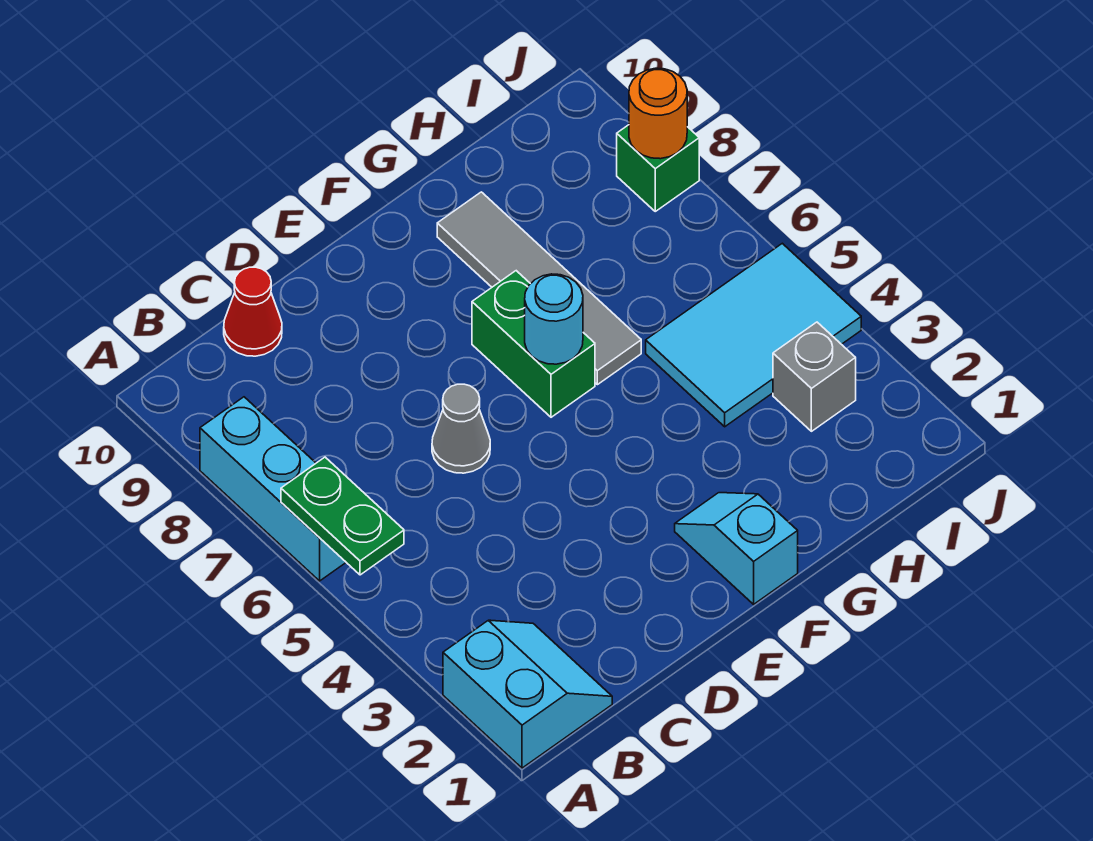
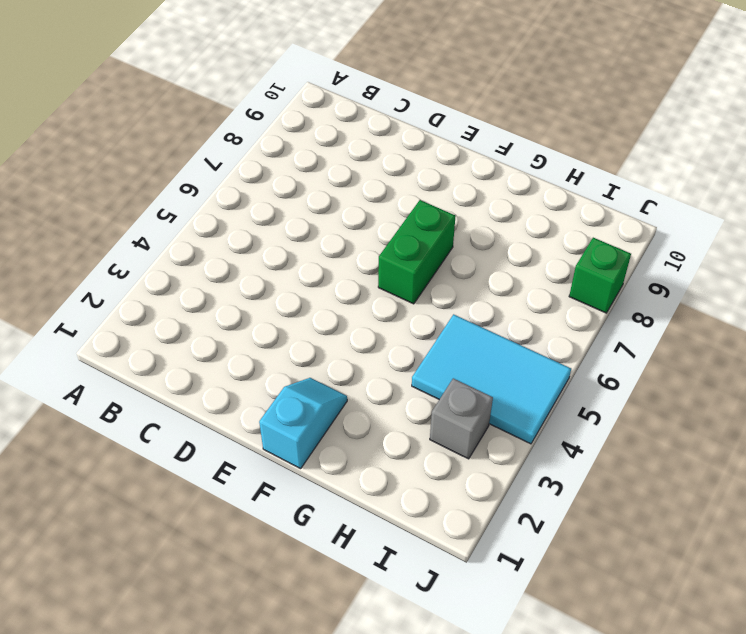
none -> cyan 2x2 slope [443,620,612,768]
none -> cyan 1x3 brick [200,397,346,581]
none -> red 1x1 cone [224,267,282,356]

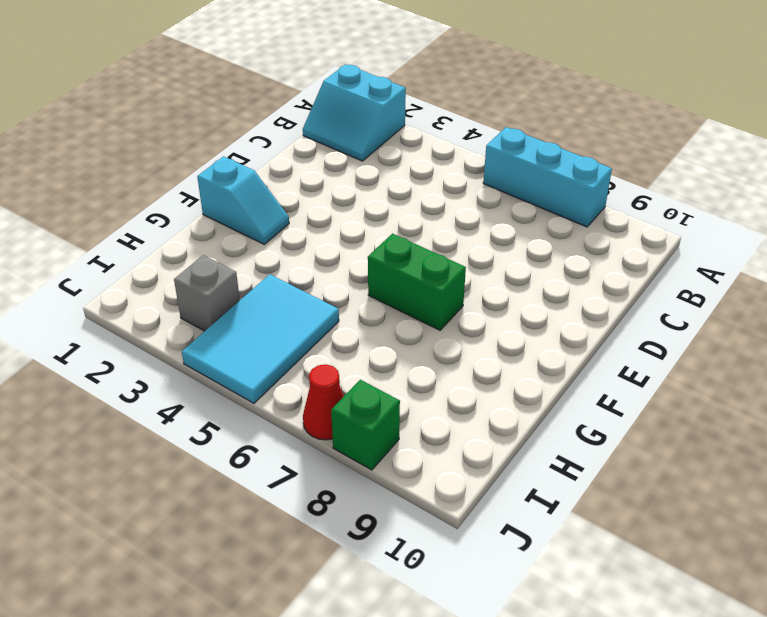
red 1x1 cone [303,364,344,440] -> red 1x1 cone moved to [224,267,282,356]
none -> grey 1x1 cone [432,384,490,473]
none -> grey 1x4 tile [437,192,641,385]
none -> green 1x2 plate [281,457,404,575]

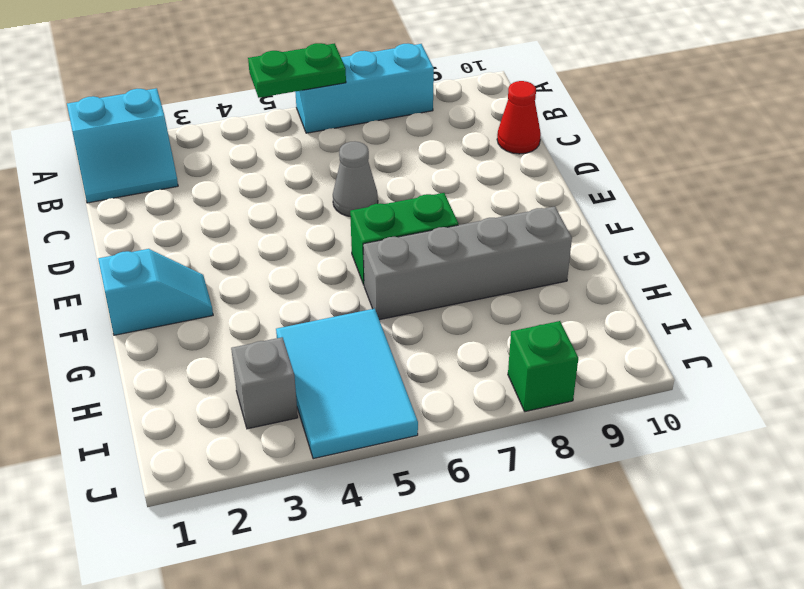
grey 1x4 brick [363,207,572,320] -> grey 1x4 tile [437,192,641,385]
none -> cyan 1x1 round brick [525,274,583,364]
none -> orange 1x1 round brick [629,68,687,159]

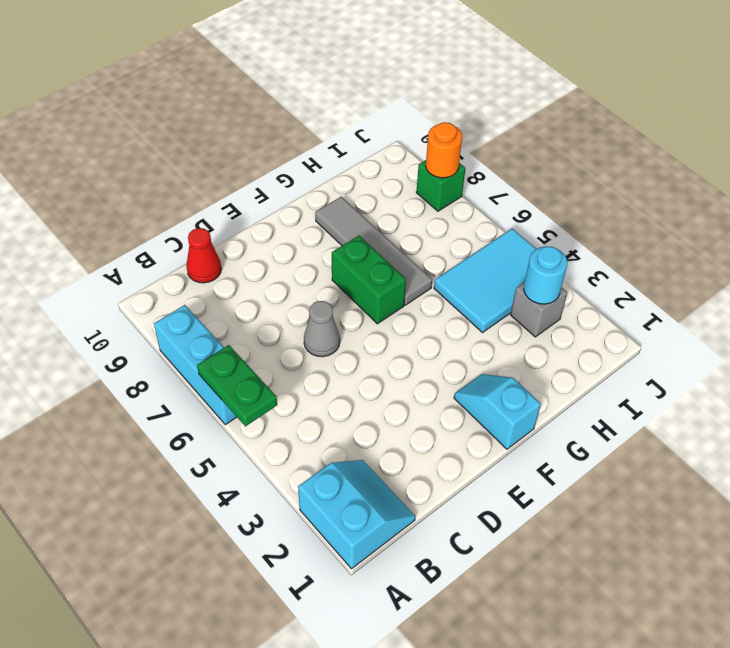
cyan 1x1 round brick [524,246,567,304] -> cyan 1x1 round brick moved to [525,274,583,364]

